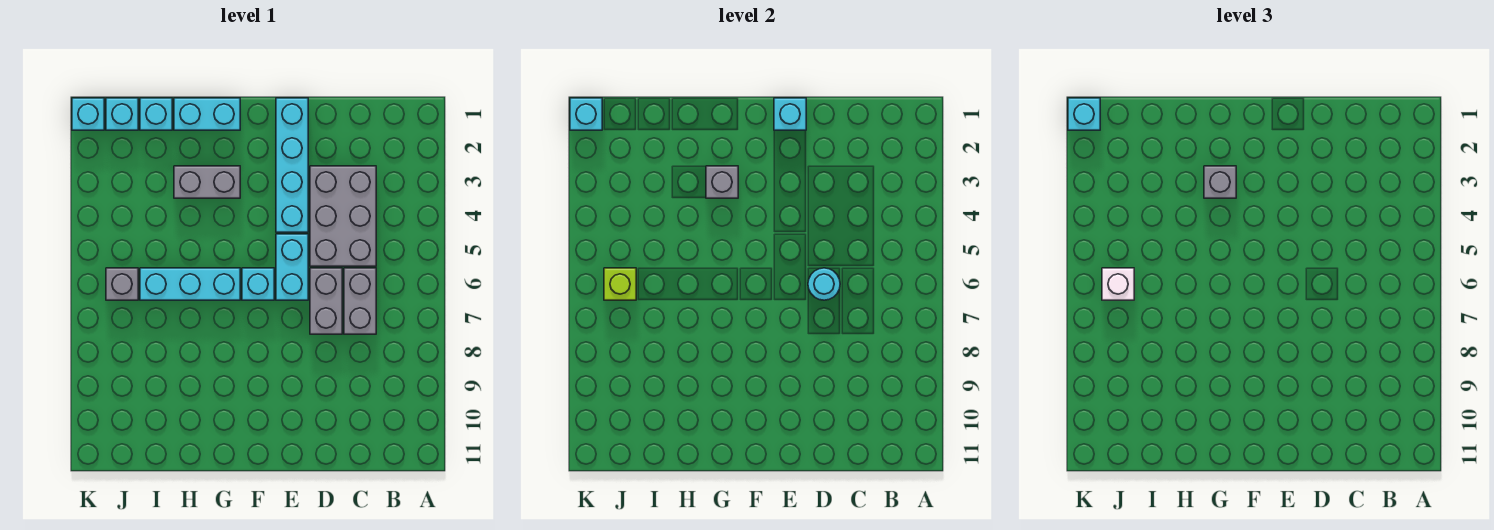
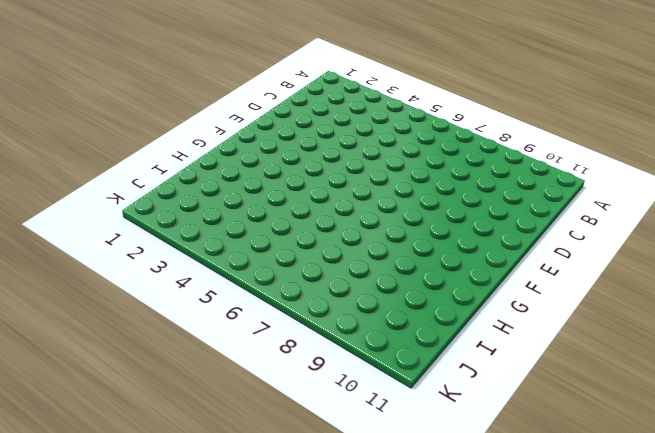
none -> grey 2x3 brick [310,166,376,266]
none -> grey 1x2 brick [344,268,376,334]
none -> grey 1x2 brick [310,268,342,334]

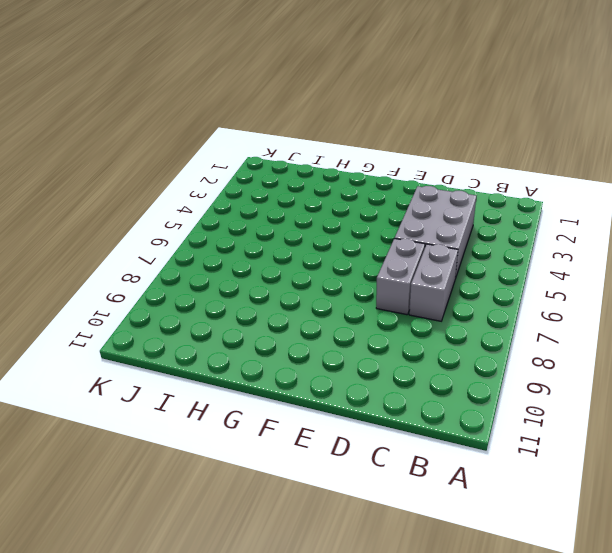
none -> cyan 1x4 brick [276,98,308,232]
none -> cyan 1x2 brick [276,234,308,300]
none -> cyan 1x1 brick [242,268,274,300]

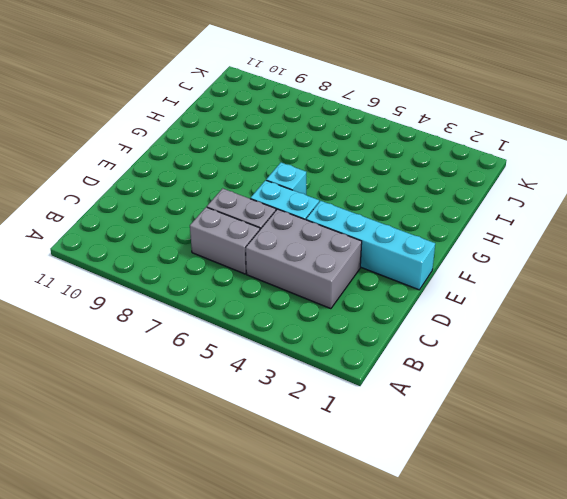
none -> cyan 1x2 brick [174,98,240,130]
none -> grey 1x2 brick [174,166,240,198]
none -> cyan 1x3 brick [140,268,240,300]

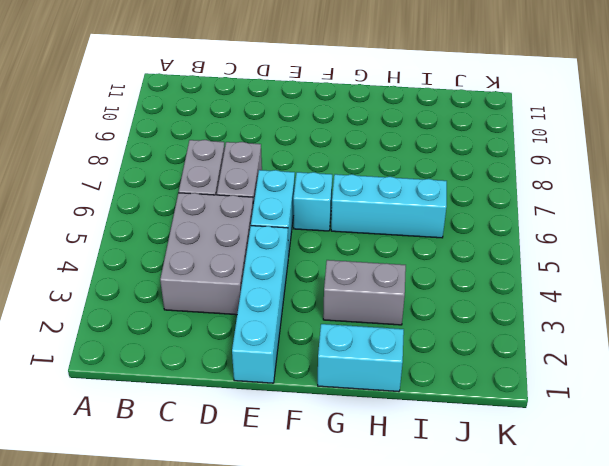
none -> cyan 1x1 brick [140,98,172,130]
none -> cyan 1x1 brick [106,98,138,130]
none -> grey 1x1 brick [106,268,138,300]

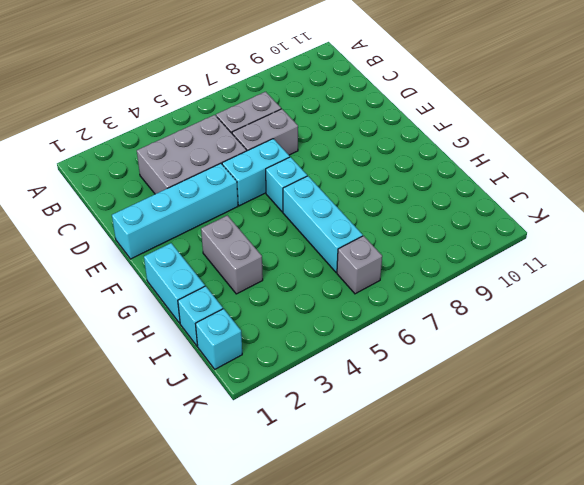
none -> cyan 1x1 brick [72,98,104,130]
none -> cyan 1x1 round brick [808,268,840,300]
none -> cyan 1x1 brick [774,98,806,130]

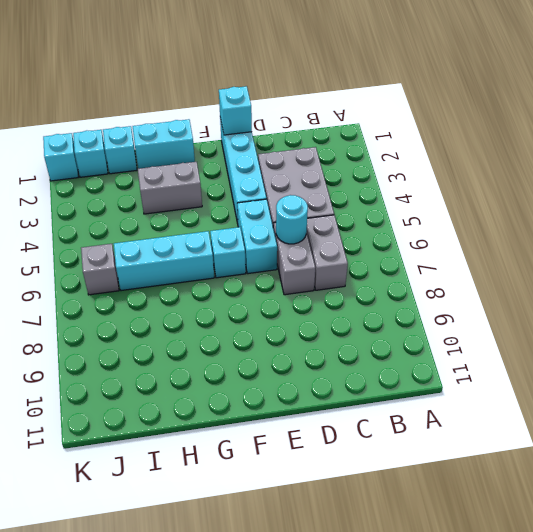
none -> grey 1x1 brick [706,166,738,198]
none -> lime 1x1 brick [604,268,636,300]
none -> cyan 1x1 brick [570,98,602,130]

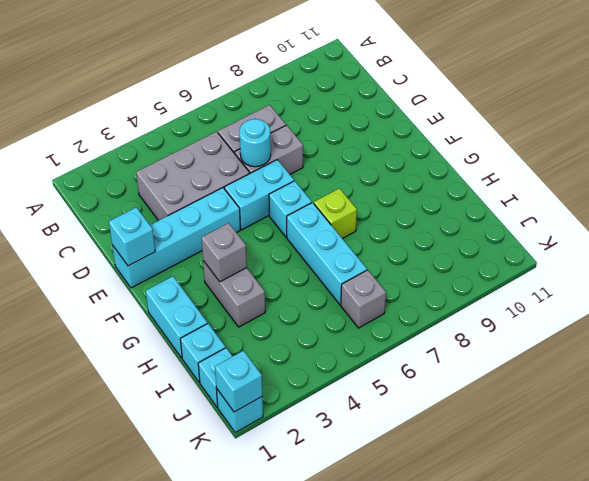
lime 1x1 brick [314,188,357,239] -> lime 1x1 brick moved to [604,268,636,300]
none -> grey 1x1 brick [1204,166,1236,198]
none -> white 1x1 brick [1102,268,1134,300]
none -> cyan 1x1 brick [1068,98,1100,130]

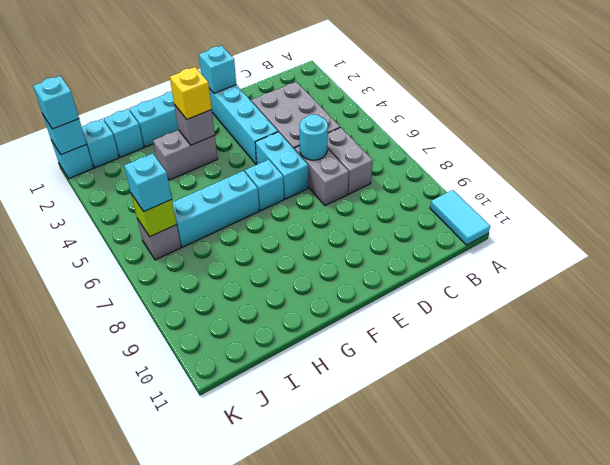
cyan 1x2 tile [430,190,490,245] -> none
yellow 1x1 brick [170,67,212,119] -> grey 1x1 brick [1204,166,1236,198]
cyan 1x1 brick [124,153,172,212] -> white 1x1 brick [1102,268,1134,300]

